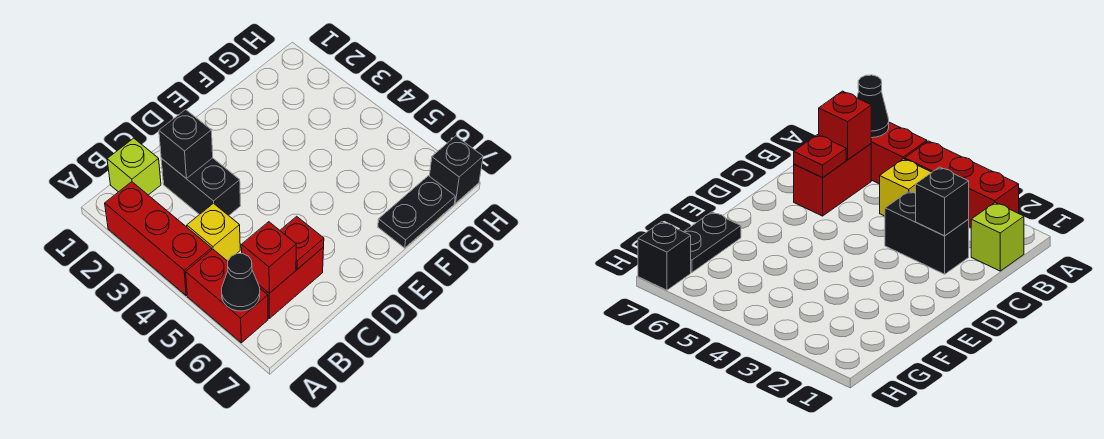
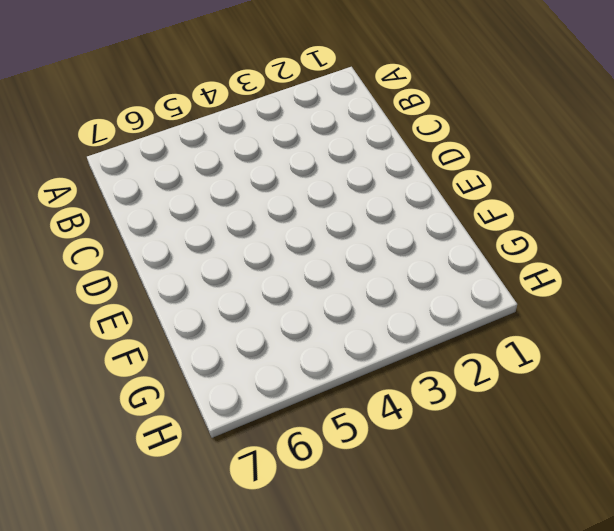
none -> red 1x3 brick [105,182,212,295]
none -> red 1x2 brick [186,249,268,343]
none -> lime 1x1 brick [107,138,161,195]

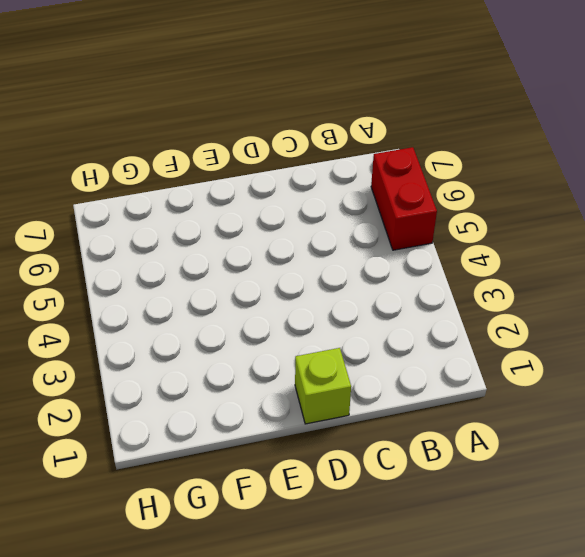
lime 1x1 brick [295,348,351,424] -> lime 1x1 brick moved to [107,138,161,195]
none -> red 1x3 brick [105,182,212,295]
none -> yellow 1x1 brick [187,203,240,261]
none -> red 1x2 brick [259,247,324,318]

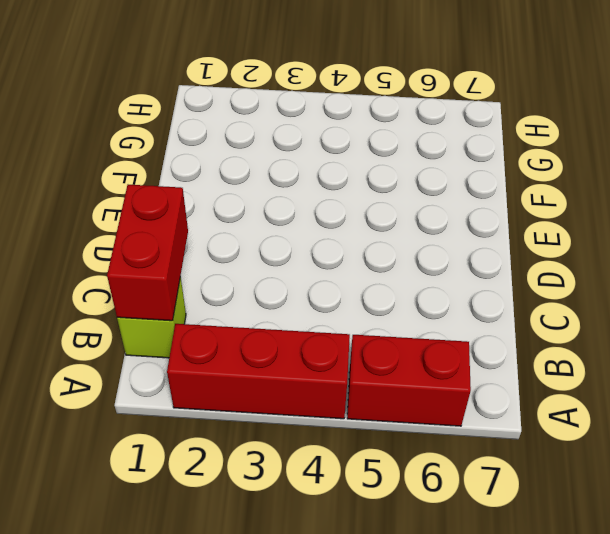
red 1x2 brick [107,185,188,321] -> red 1x2 brick moved to [259,247,324,318]
none -> yellow 1x1 brick [187,203,240,261]
none -> black 1x2 brick [161,158,241,216]
none -> black 1x2 plate [378,176,455,248]

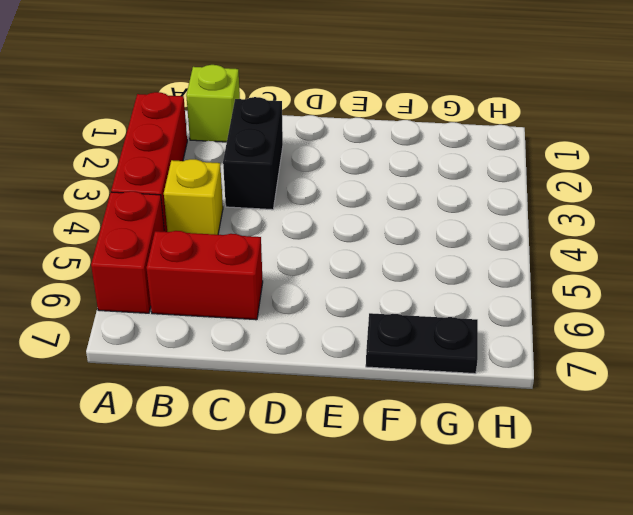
none -> black 1x1 brick [430,136,483,203]
none -> black 1x1 cone [222,254,260,311]
none -> red 1x1 brick [241,222,296,293]

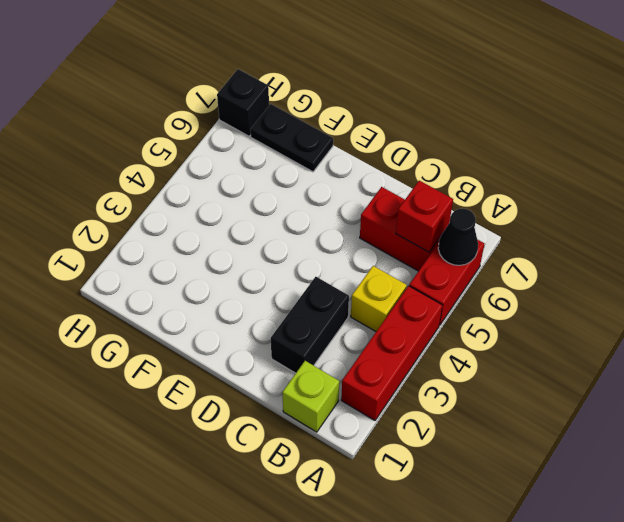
none -> black 1x1 brick [159,110,213,178]
none -> red 1x1 plate [280,216,324,269]

